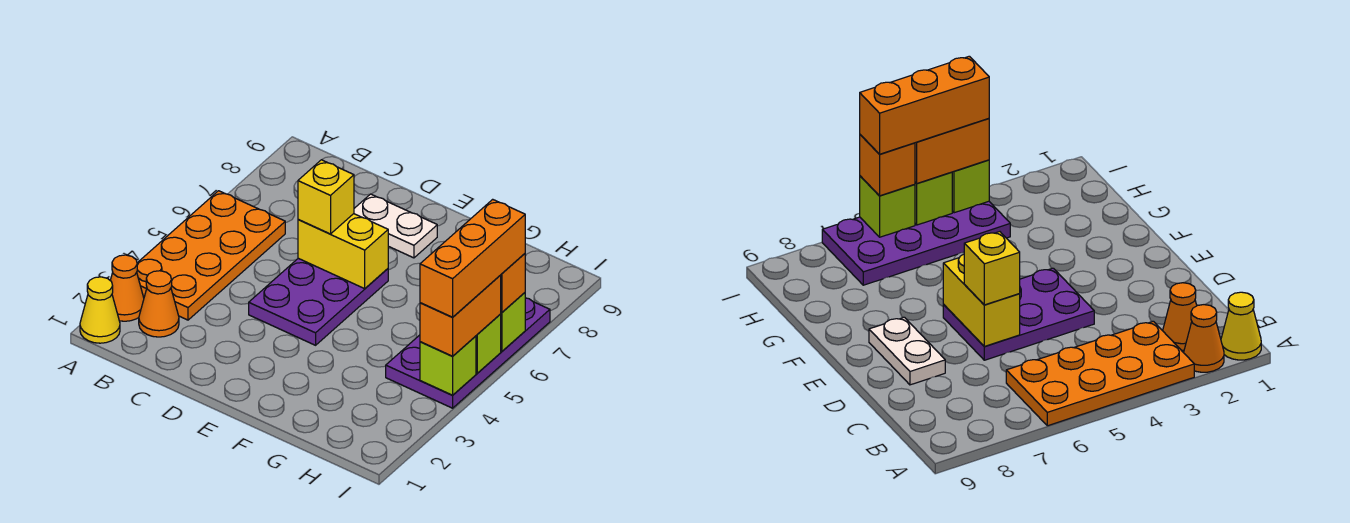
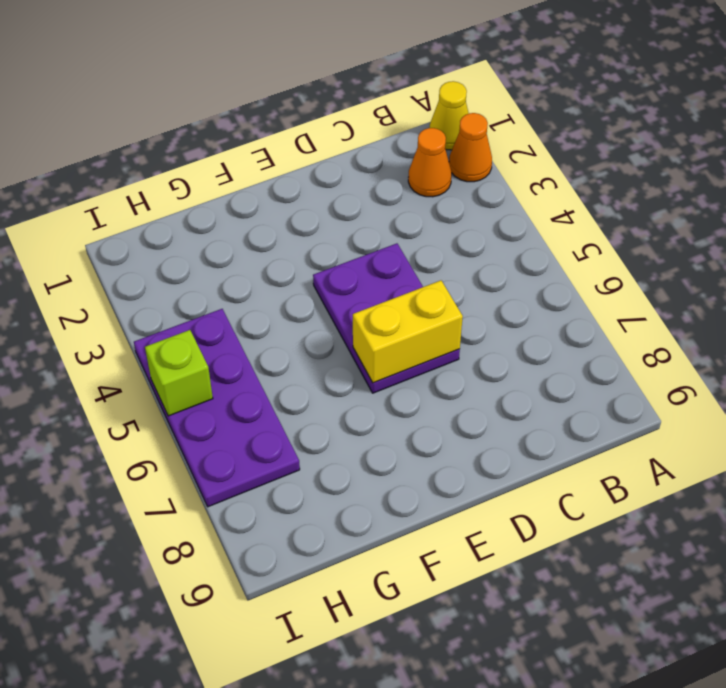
none -> orange 2x4 plate [137,191,285,320]
none -> white 1x2 plate [354,194,437,258]
none -> lime 1x1 brick [420,336,476,395]

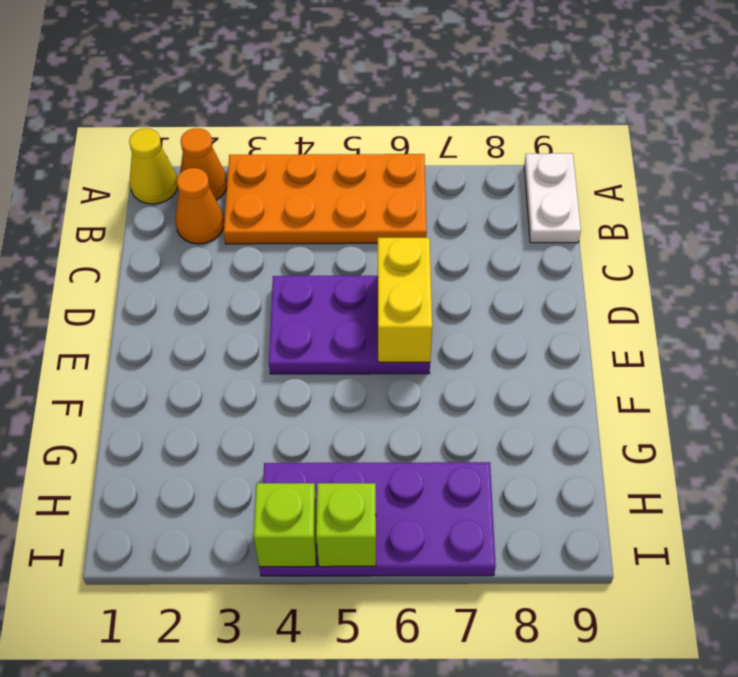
white 1x2 plate [524,153,581,243] -> white 1x2 plate moved to [354,194,437,258]
none -> lime 1x1 brick [501,293,525,351]
none -> yellow 1x1 brick [298,160,354,234]
none -> orange 1x2 brick [420,275,501,356]

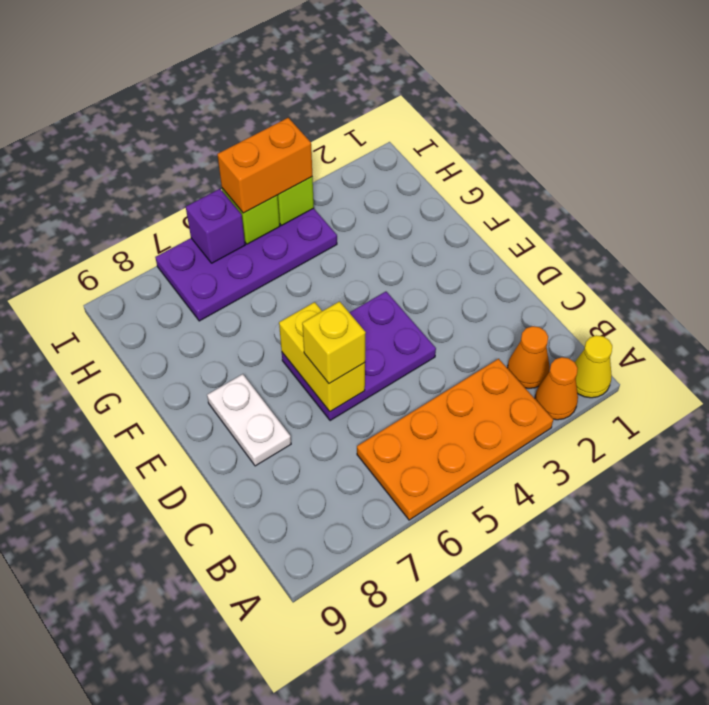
purple 1x1 brick [186,189,245,263] -> lime 1x1 brick [501,293,525,351]
none -> orange 1x1 brick [501,254,525,312]
none -> orange 1x3 brick [420,199,525,317]

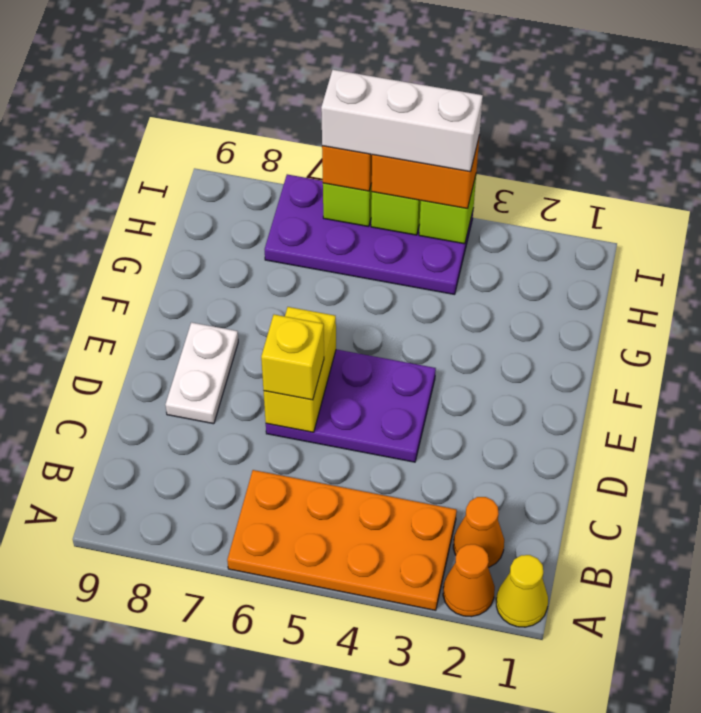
white 1x3 brick [321,70,483,172] -> orange 1x3 brick [420,199,525,317]

